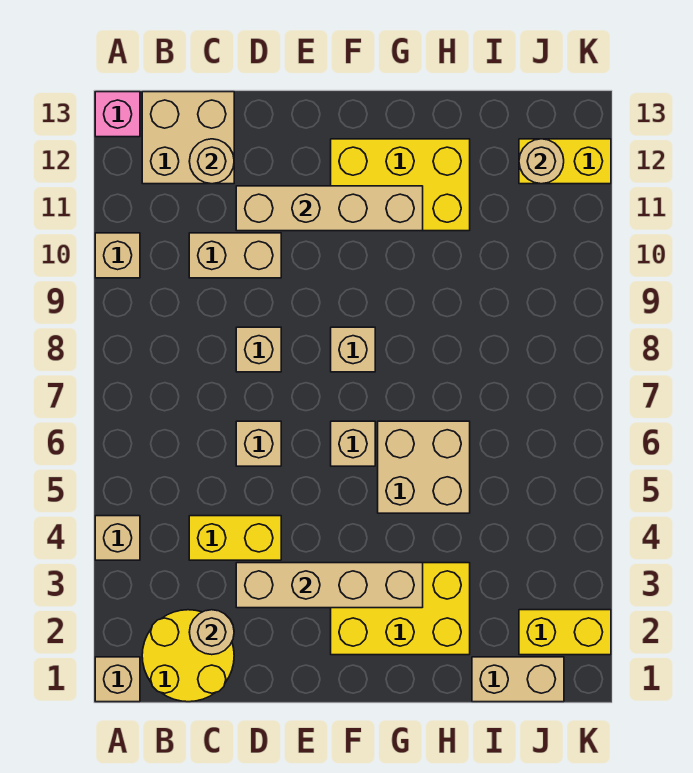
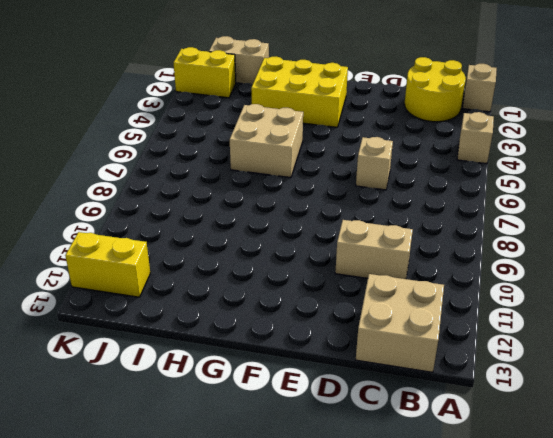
none -> tan 1x1 brick [95,233,140,278]
none -> pink 1x1 brick [95,92,140,137]
none -> yellow 1x2 brick [189,516,281,560]

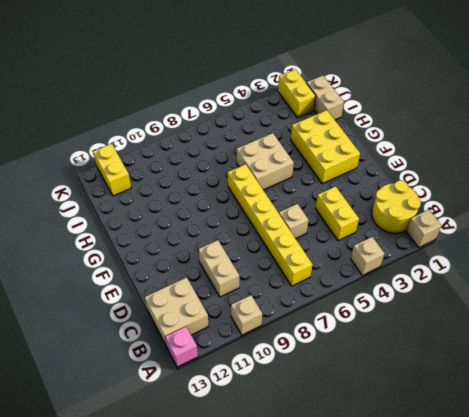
yellow 1x6 brick [228,164,312,286] -> none
none -> tan 1x1 brick [236,327,281,372]
none -> tan 1x1 brick [331,421,375,466]
none -> tan 1x1 brick [331,327,375,372]

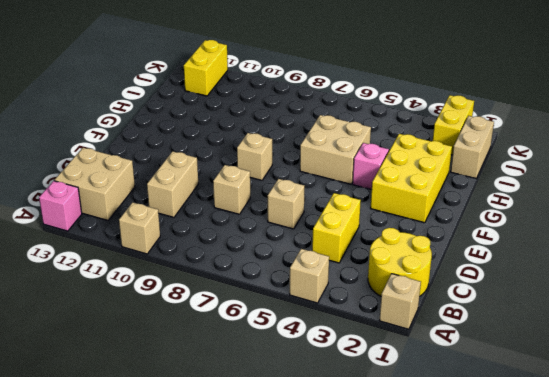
pink 1x1 brick [353,143,389,190] -> none
none -> tan 1x1 brick [331,421,375,466]
none -> yellow 2x3 brick [331,139,470,231]
none -> tan 1x1 round brick [189,610,234,655]

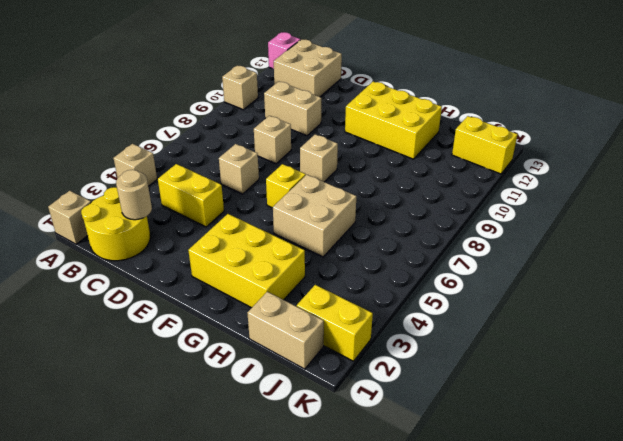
yellow 1x1 brick [266,164,306,208] -> tan 1x1 brick [331,421,375,466]
none -> tan 1x1 round brick [189,139,234,184]
none -> tan 1x4 brick [236,563,423,608]
none -> tan 1x4 brick [236,186,423,231]

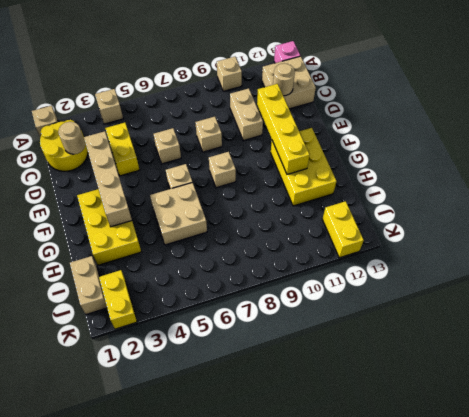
yellow 1x4 brick [257,84,309,174] -> tan 1x4 brick [236,186,423,231]
none -> tan 1x1 round brick [519,139,564,184]

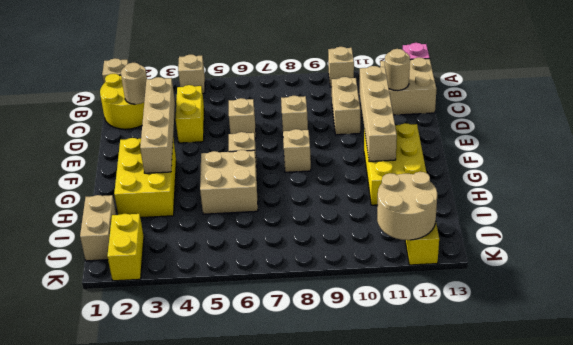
tan 2x2 round brick [377,172,437,240] -> tan 1x1 round brick [519,139,564,184]

